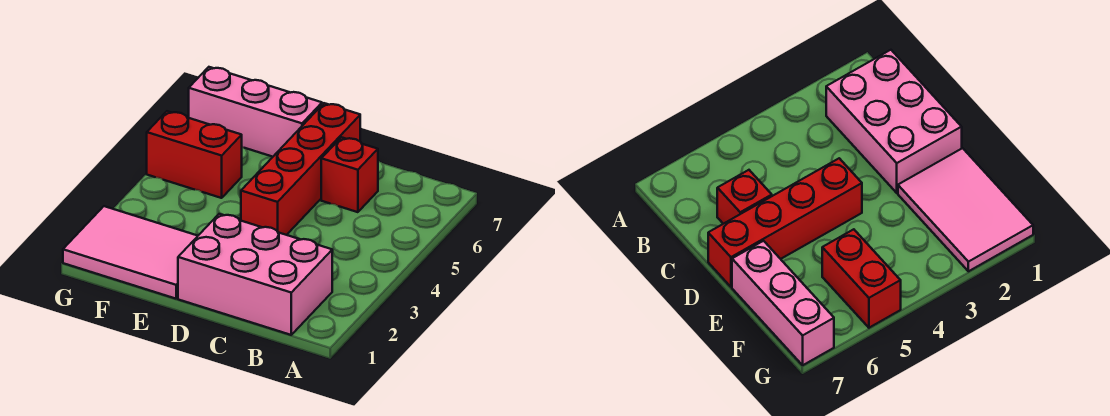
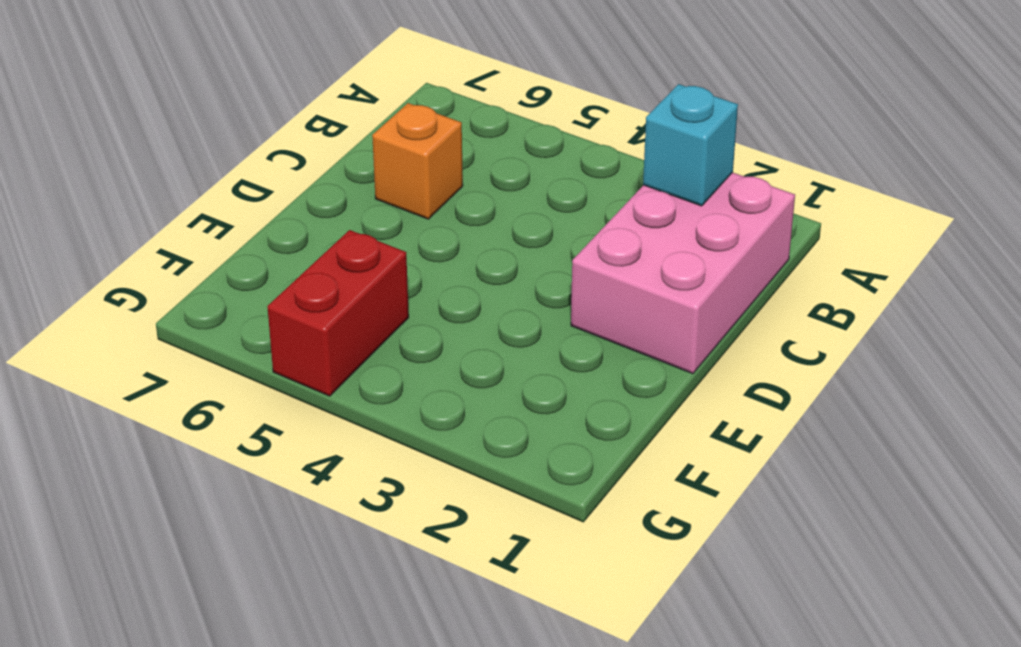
cyan 1x1 brick [643,84,738,206] -> none
orange 1x1 brick [372,103,463,219] -> red 1x1 brick [321,137,378,212]
none -> red 1x4 brick [241,103,360,235]
none -> pink 2x3 tile [63,206,197,299]

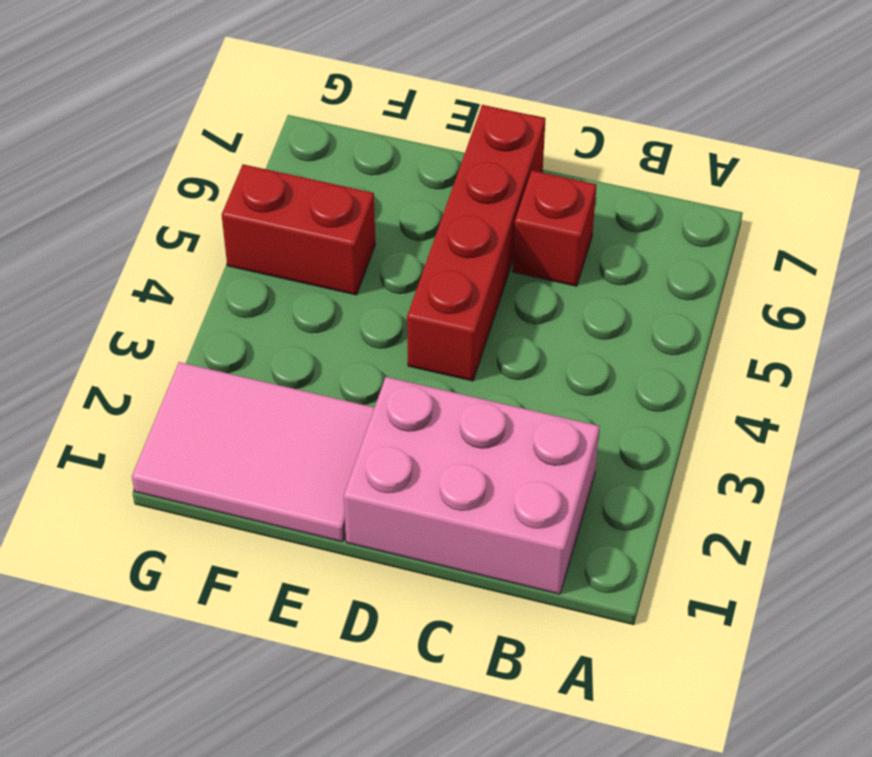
none -> pink 1x3 brick [189,67,322,157]

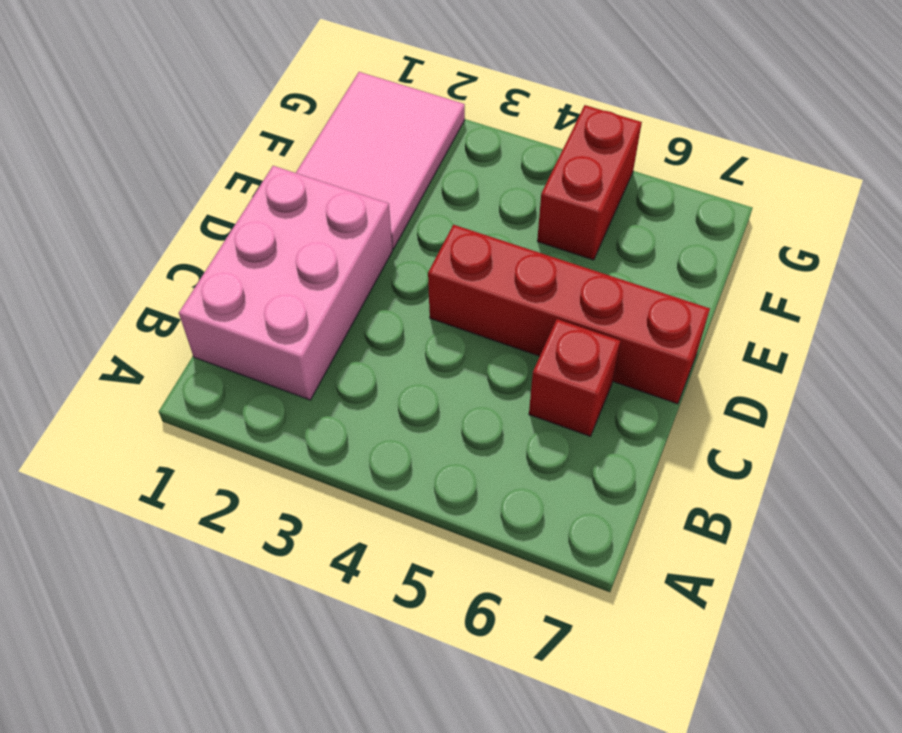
none -> pink 1x3 brick [189,67,322,157]

